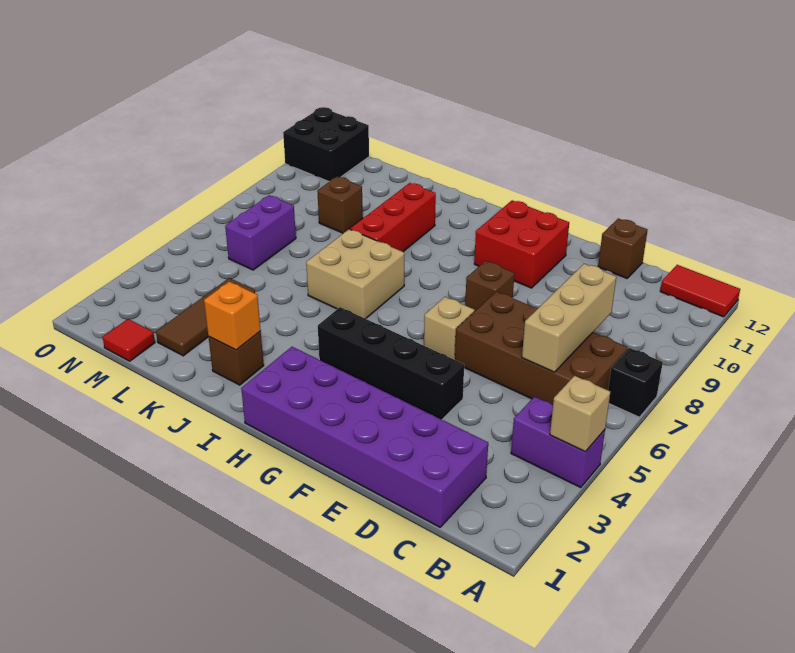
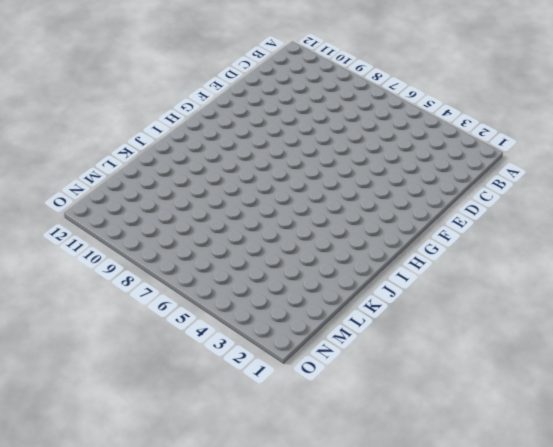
none -> purple 1x2 brick [511,397,605,487]
none -> black 1x1 brick [608,348,663,417]
none -> red 1x2 tile [660,265,740,317]

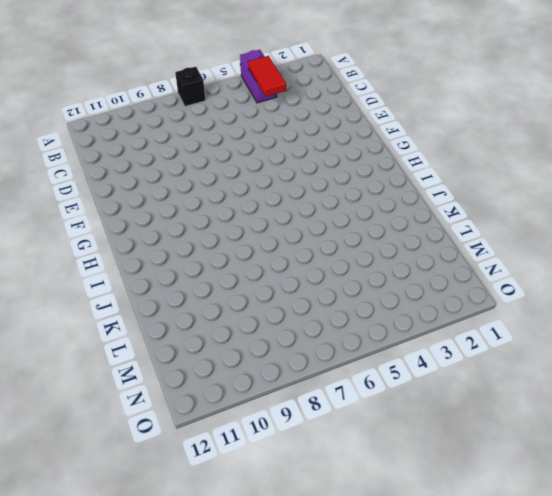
red 1x2 tile [248,56,286,96] -> red 1x2 tile moved to [660,265,740,317]
none -> brown 2x4 brick [455,292,627,405]
none -> purple 2x6 brick [241,347,488,527]
none -> brown 1x1 brick [598,219,647,278]

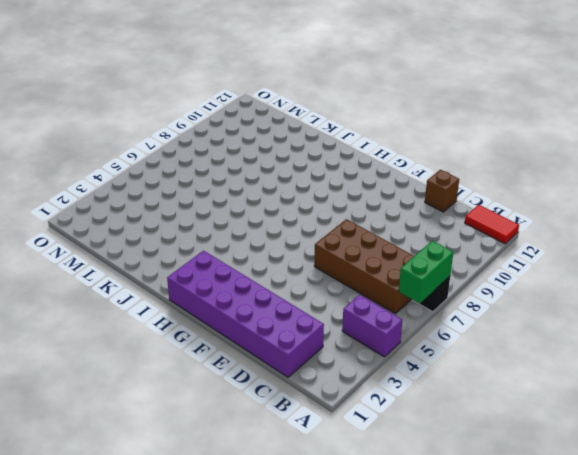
green 1x2 brick [399,241,453,303] -> none
none -> black 1x4 brick [318,307,464,420]
none -> tan 1x1 brick [424,297,475,360]
none -> brown 1x1 brick [465,261,515,311]

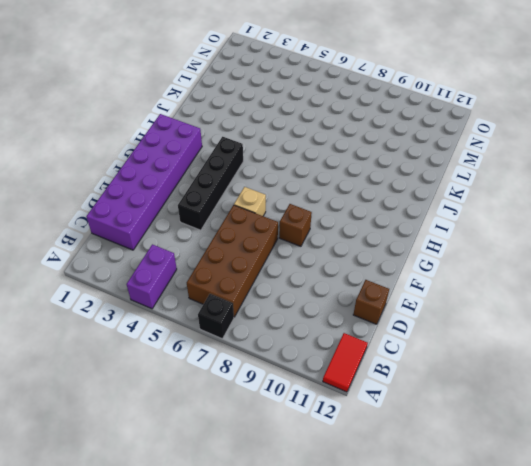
none -> red 2x2 brick [474,200,569,288]
none -> tan 2x2 brick [306,229,404,319]
none -> brown 1x1 brick [209,331,264,385]

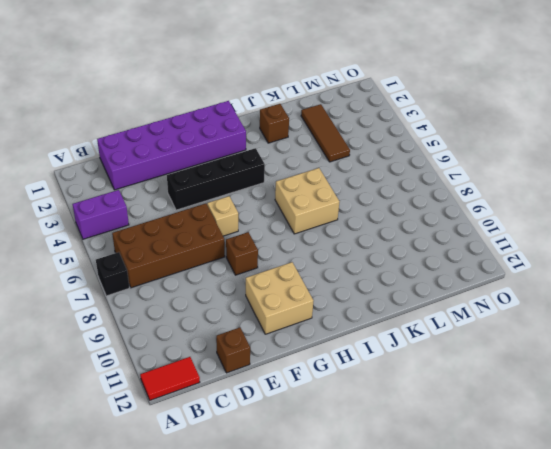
tan 2x2 brick [246,262,313,334] -> red 2x2 brick [474,200,569,288]
none -> red 1x3 brick [350,183,436,252]
none -> brown 1x1 brick [317,177,363,233]
none -> red 1x1 tile [103,319,155,361]

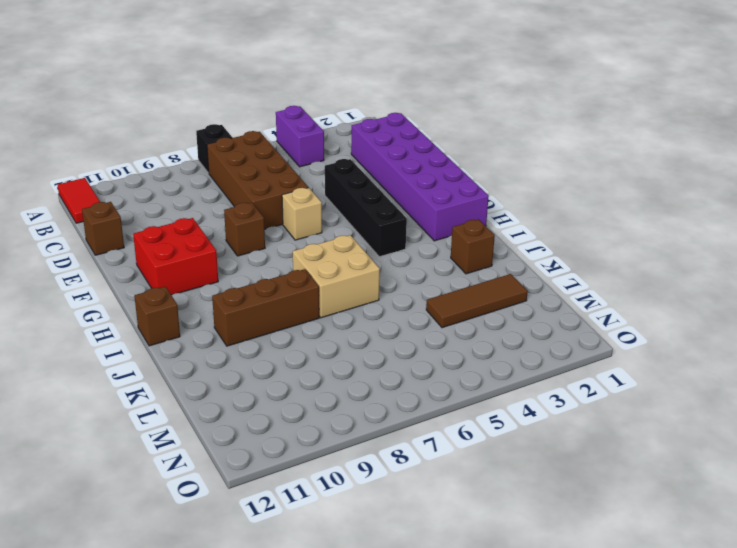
brown 1x1 brick [134,287,180,346] -> brown 1x1 brick moved to [317,177,363,233]
brown 1x3 brick [212,269,319,346] -> red 1x3 brick [350,183,436,252]
none -> red 1x1 tile [103,319,155,361]
none -> purple 1x2 brick [225,195,296,270]
none -> black 2x2 brick [283,107,369,182]

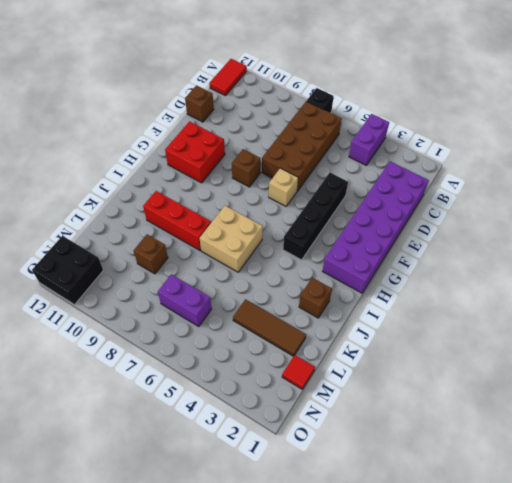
none -> tan 1x1 brick [550,376,610,452]
none -> tan 1x3 brick [522,264,616,372]
none -> orange 1x1 brick [204,281,261,350]

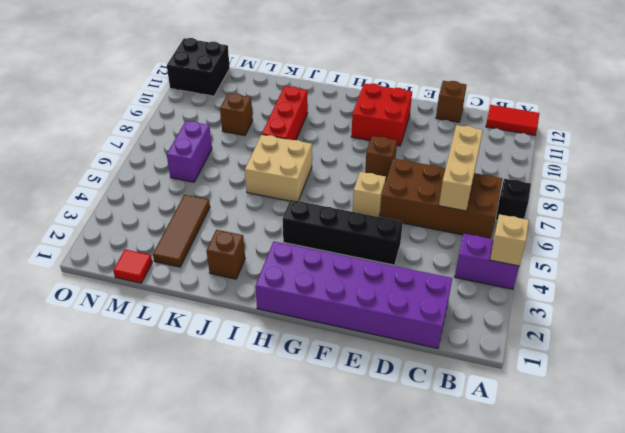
none -> orange 1x1 brick [204,281,261,350]

